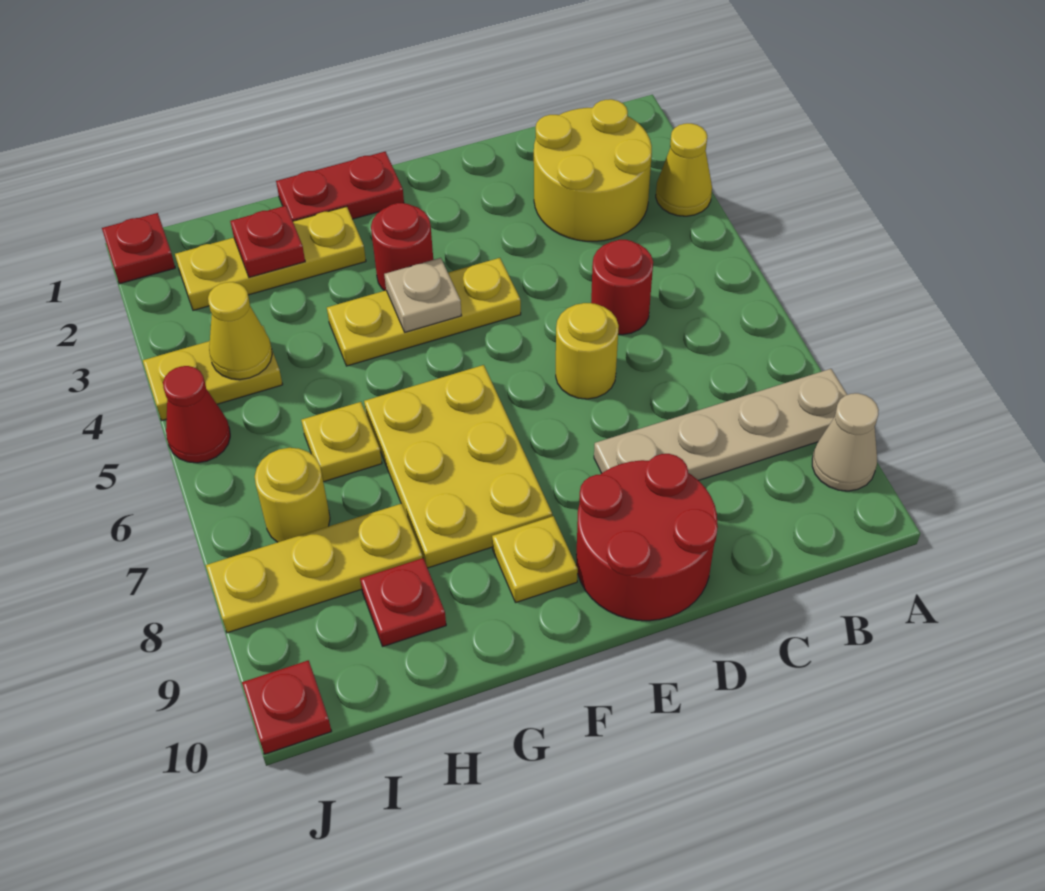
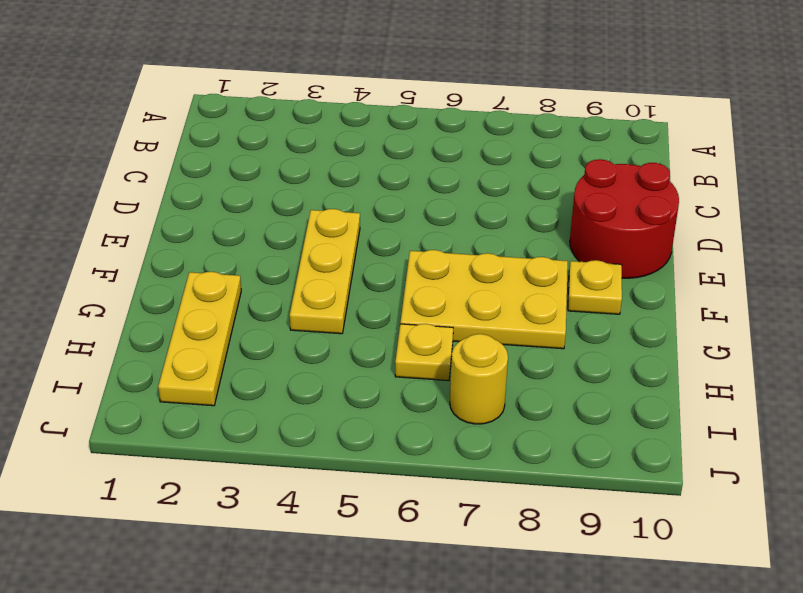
none -> yellow 1x1 cone [656,123,712,216]
none -> tan 1x4 plate [594,369,847,481]
none -> tan 1x1 cone [812,393,879,491]

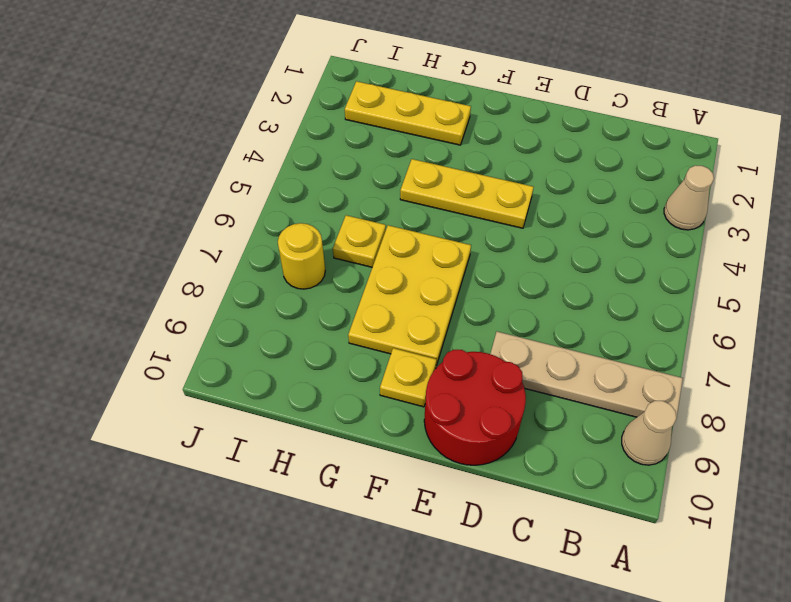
tan 1x1 cone [664,165,714,230] -> yellow 1x1 cone [656,123,712,216]
none -> yellow 2x2 round brick [534,99,652,241]
none -> red 1x1 round brick [591,240,653,335]
none -> yellow 1x1 round brick [556,303,619,399]

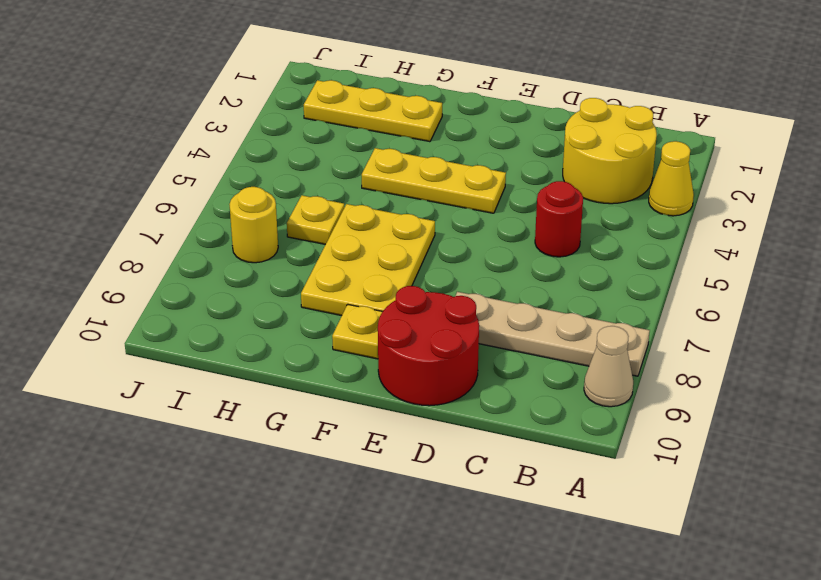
none -> yellow 1x1 round brick [556,303,619,399]
none -> red 1x2 plate [276,152,404,221]
none -> red 1x1 round brick [371,203,433,291]

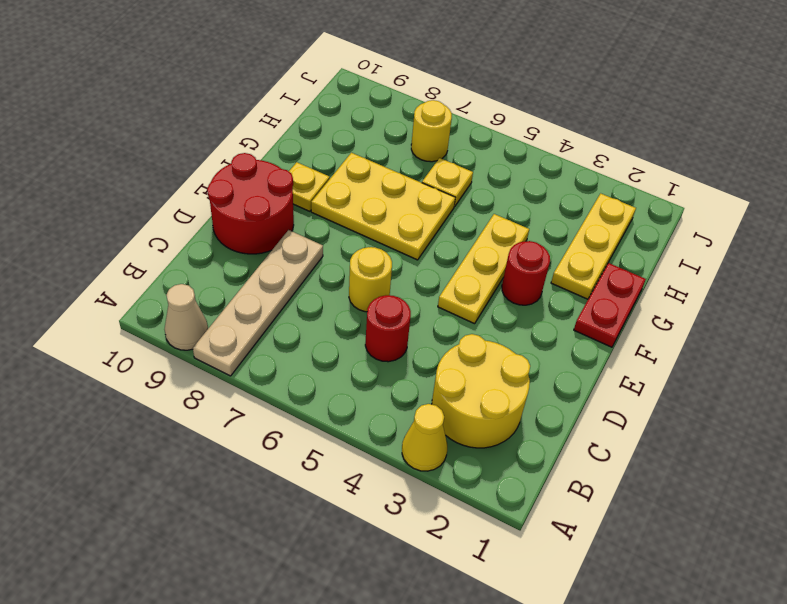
none -> yellow 1x3 plate [206,504,423,633]
none -> red 1x1 plate [360,558,446,646]
none -> yellow 1x2 plate [143,326,283,421]

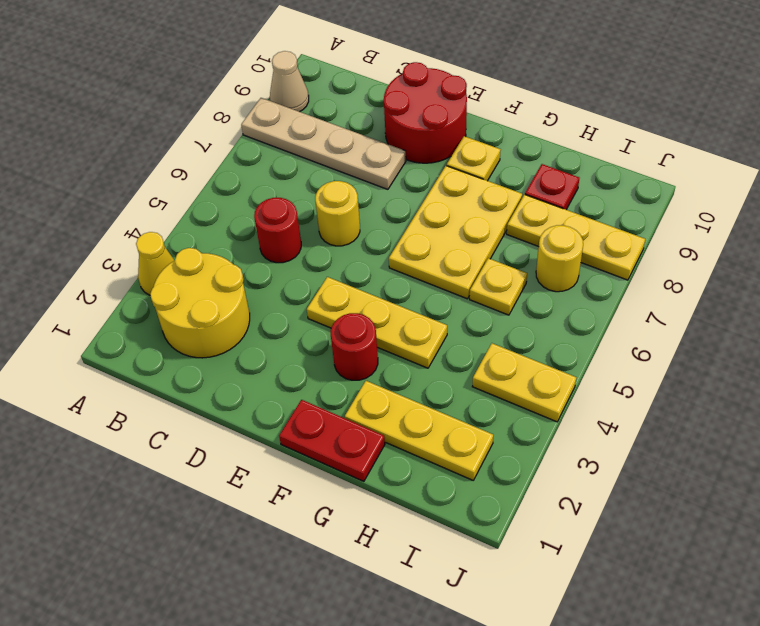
none -> red 1x1 plate [102,213,175,284]
none -> red 1x1 cone [163,366,230,463]
none -> red 1x1 plate [242,660,332,754]

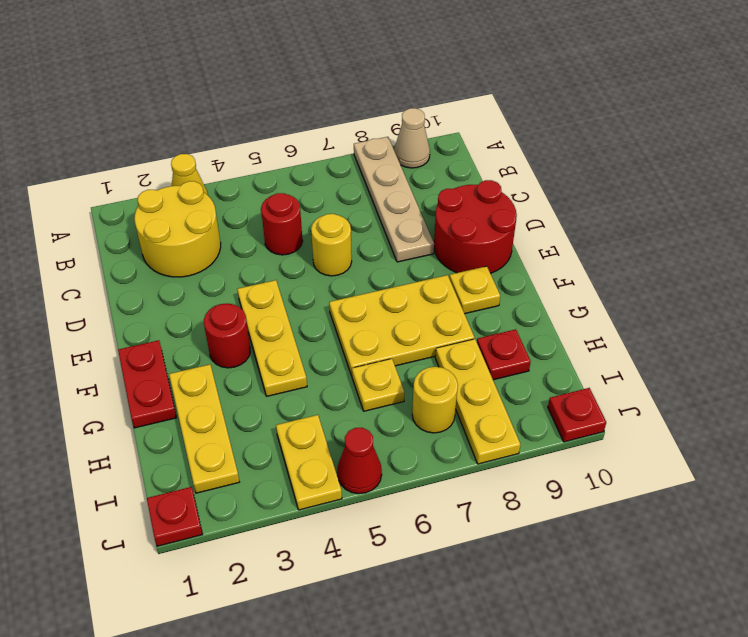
none -> tan 1x1 plate [384,258,462,332]
none -> red 1x1 plate [230,206,305,277]
none -> yellow 1x1 cone [208,282,272,380]

